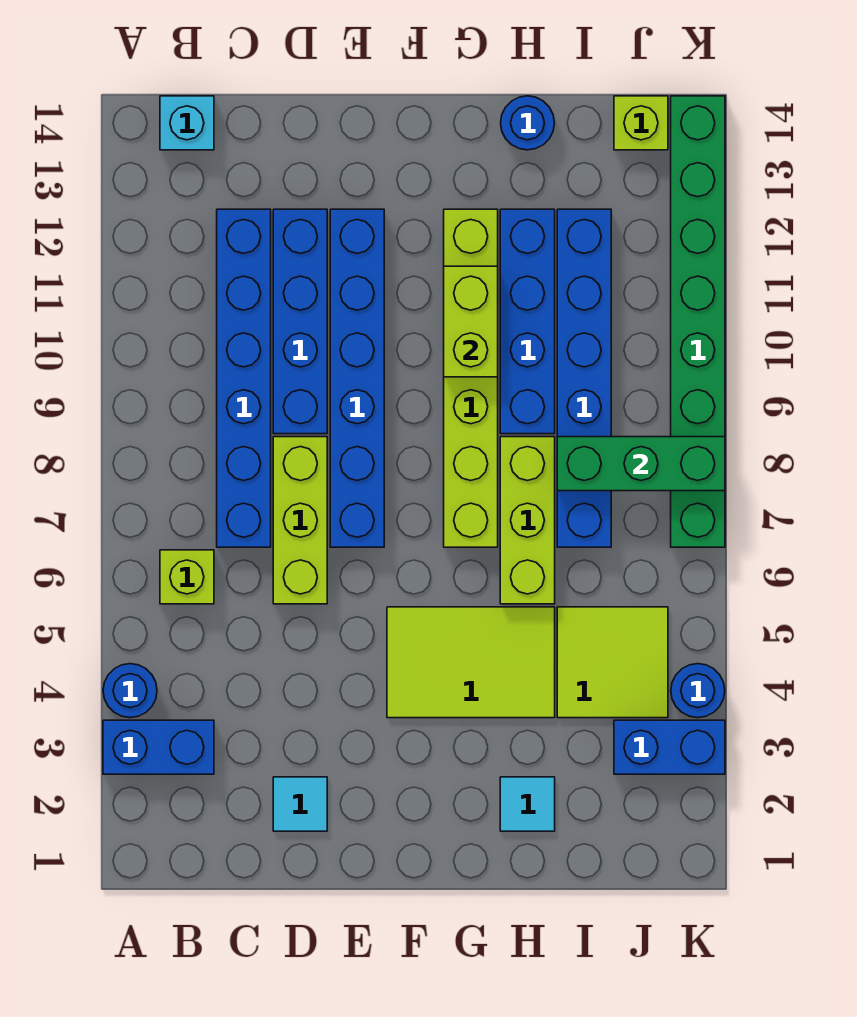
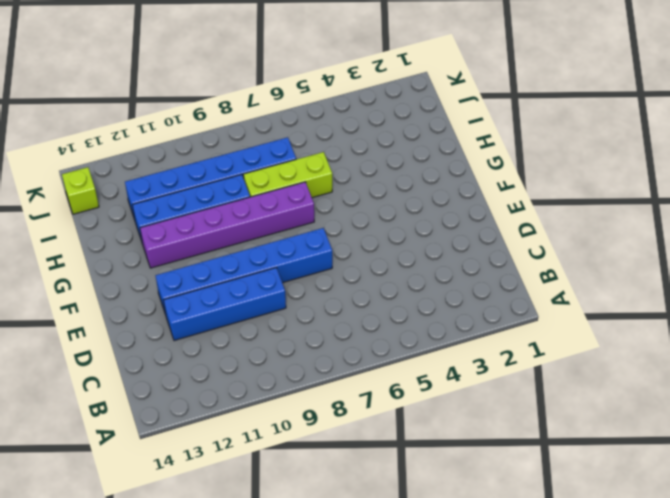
purple 1x6 brick [140,182,314,268] -> lime 1x6 brick [444,209,498,547]
none -> blue 1x2 brick [103,720,214,774]
none -> blue 1x1 round brick [103,664,157,718]
none -> lime 1x1 brick [160,550,214,604]

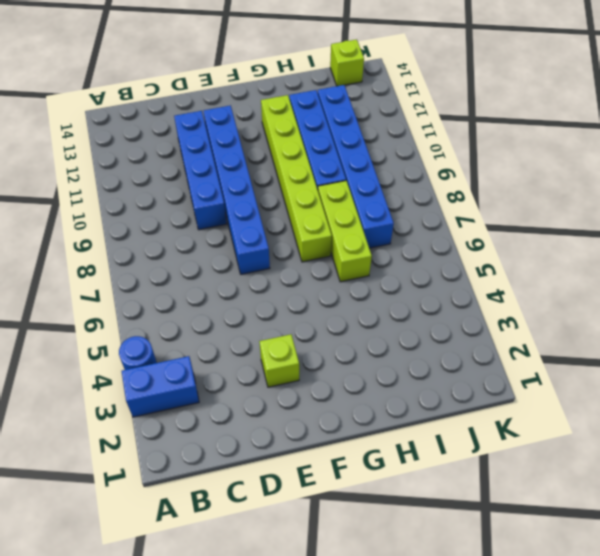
lime 1x1 brick [259,334,299,387] -> lime 1x1 brick moved to [160,550,214,604]
none -> cyan 1x1 brick [160,96,214,150]
none -> blue 1x6 brick [217,209,271,547]
none -> cyan 1x1 tile [273,777,327,831]

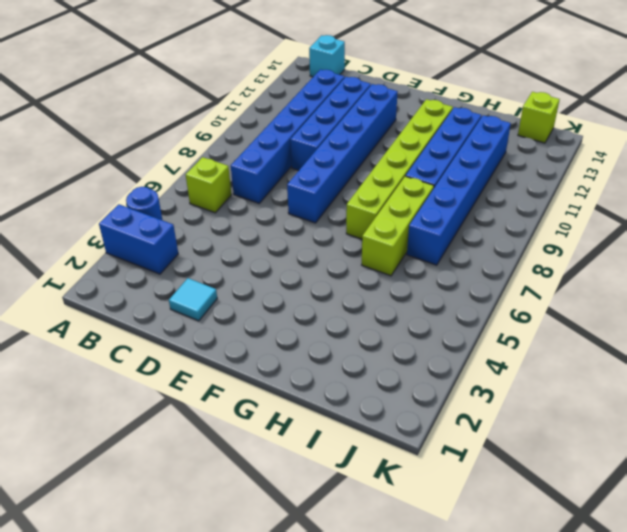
none -> lime 1x3 brick [273,437,327,604]
none -> lime 2x3 tile [387,607,555,718]
none -> cyan 1x1 tile [500,777,555,831]

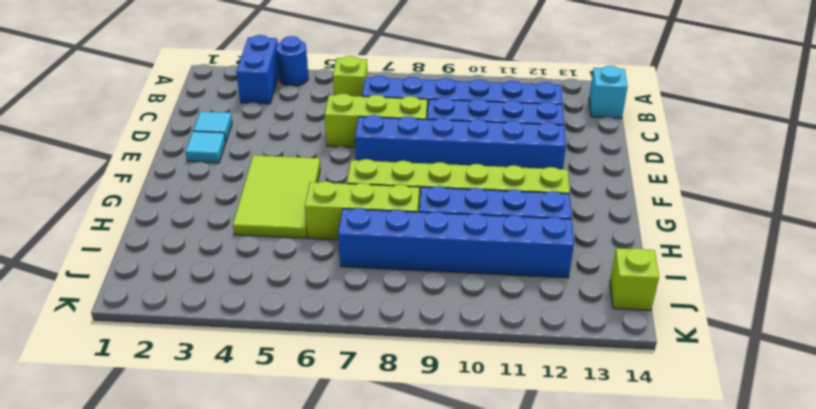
cyan 1x1 tile [185,131,226,163] -> cyan 1x1 tile moved to [500,777,555,831]
none -> blue 1x1 round brick [501,96,554,150]
none -> lime 2x2 tile [557,607,668,718]
none -> blue 1x2 brick [614,720,725,774]

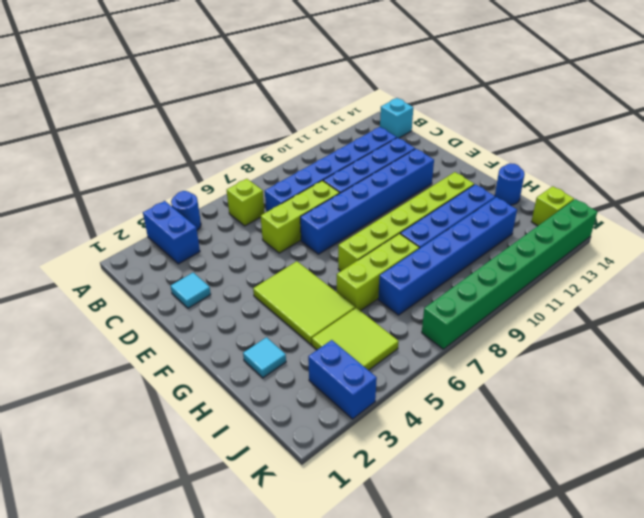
none -> blue 1x1 round brick [671,664,725,718]
none -> lime 1x2 brick [444,266,498,377]
none -> green 1x3 brick [557,437,725,491]

